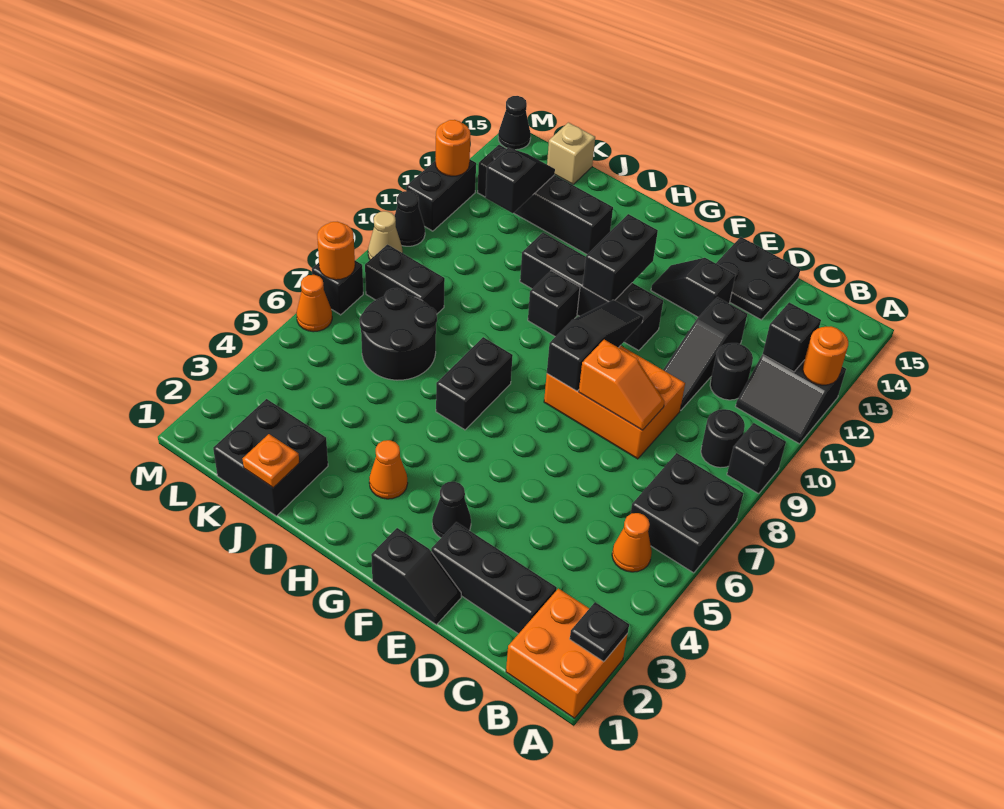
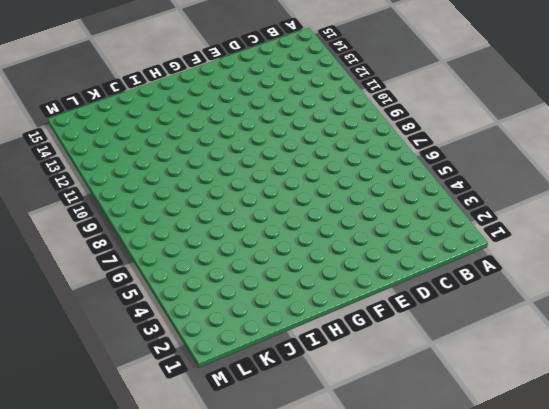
none -> orange 2x2 brick [506,589,627,718]
none -> black 2x2 brick [631,453,743,573]
none -> black 1x1 brick [727,423,786,494]
none -> black 2x2 slope [736,355,846,444]

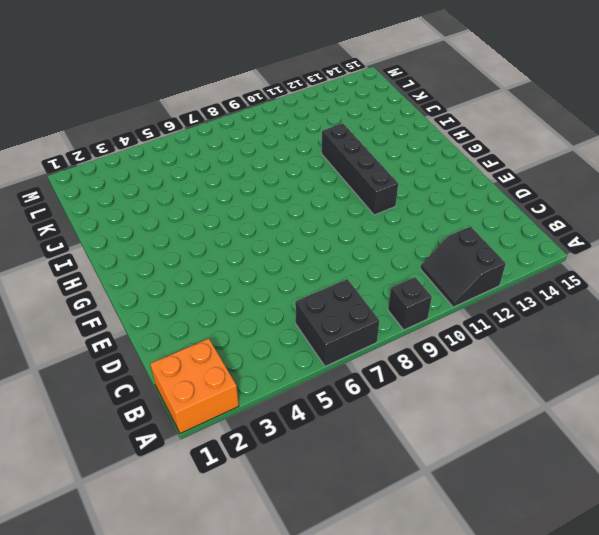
none -> orange 1x1 cone [612,513,652,572]
none -> black 1x1 round brick [701,409,745,468]
none -> black 1x3 brick [431,522,557,634]
none -> black 1x1 round brick [710,343,753,400]

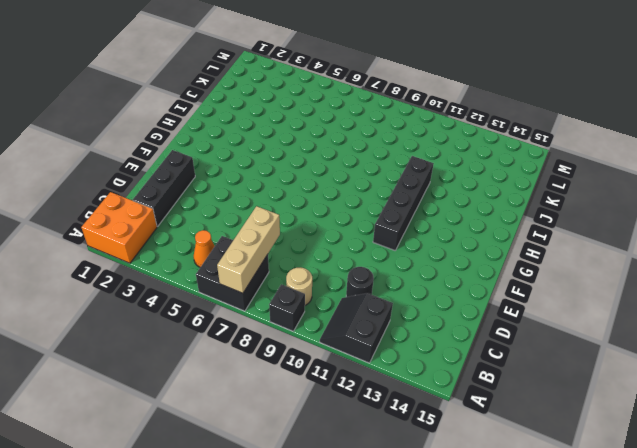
tan 1x3 brick [217,206,280,293] -> none
tan 1x1 round brick [286,267,312,305] -> black 1x1 round brick [701,409,745,468]
none -> orange 2x3 brick [544,345,685,459]
none -> black 1x3 slope [663,297,747,410]
none -> black 2x2 plate [716,237,800,320]
none -> black 1x2 slope [371,528,461,625]

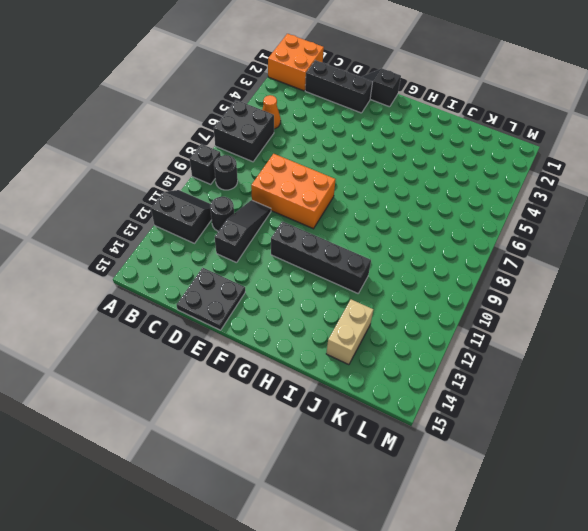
tan 1x2 brick [326,300,373,365] -> black 1x4 brick [478,145,613,254]
none -> black 1x2 slope [651,258,735,317]
none -> black 1x1 cone [432,482,471,538]
none -> orange 1x1 cone [369,440,408,499]
none -> black 1x2 brick [436,337,513,430]

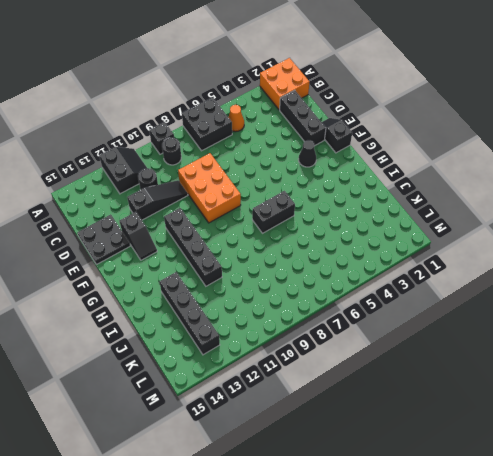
none -> orange 1x1 cone [369,440,408,499]
none -> black 1x1 brick [528,271,580,337]
none -> black 2x2 brick [213,399,328,516]
none -> black 2x2 round brick [360,288,437,380]

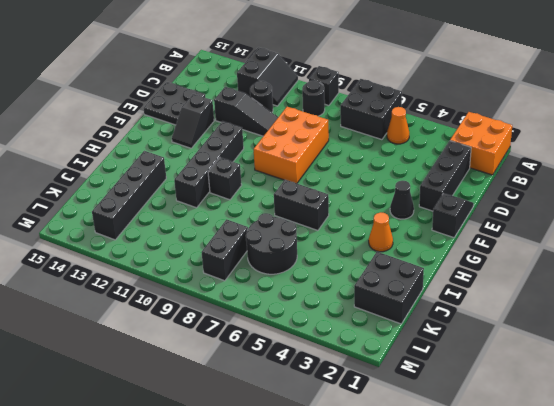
none -> tan 1x1 brick [547,123,595,185]
none -> orange 1x1 cone [296,275,332,332]
none -> black 1x1 brick [312,260,363,315]
none -> tan 1x1 cone [368,211,403,259]

